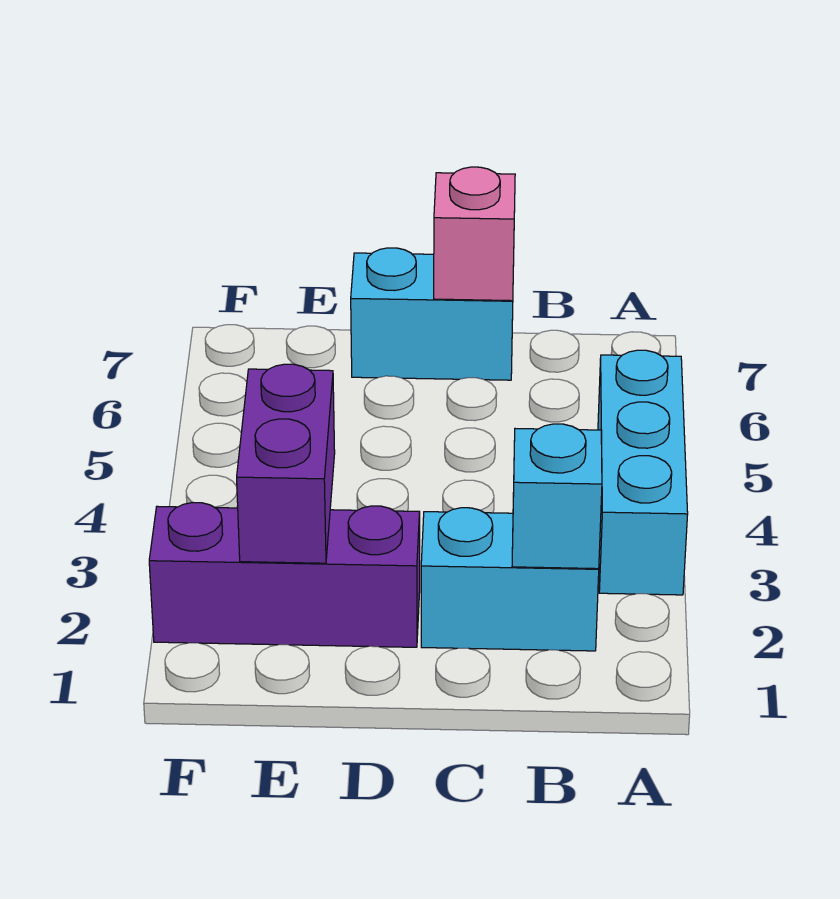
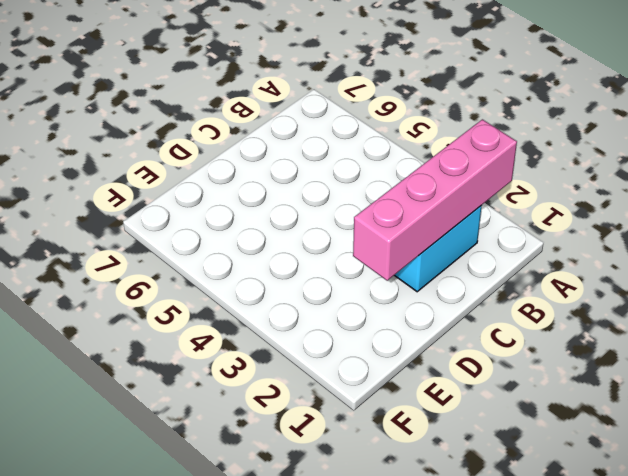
pink 1x4 brick [353,119,517,281] -> cyan 1x1 brick [512,424,602,569]
none -> cyan 1x3 brick [598,350,688,595]
none -> cyan 1x2 brick [351,248,513,380]

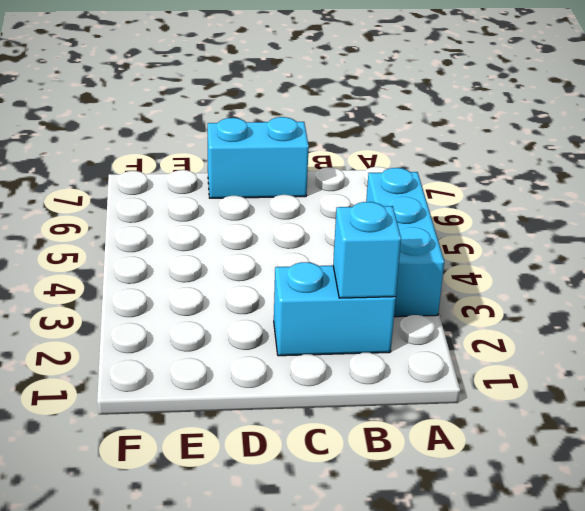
none -> purple 1x3 brick [149,503,420,647]
none -> pink 1x1 brick [434,167,515,301]

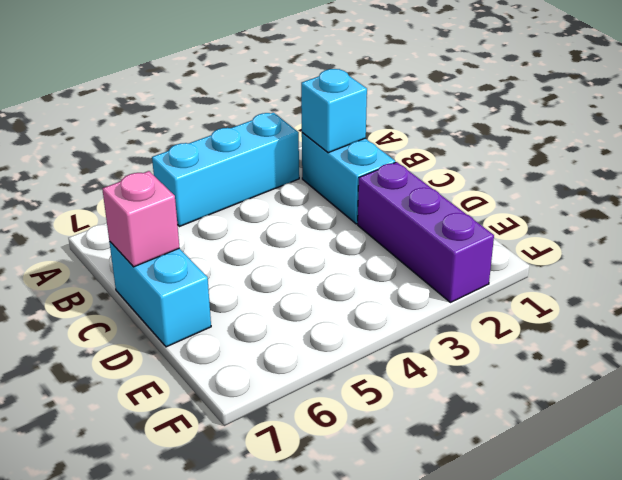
none -> purple 1x2 brick [237,364,335,563]

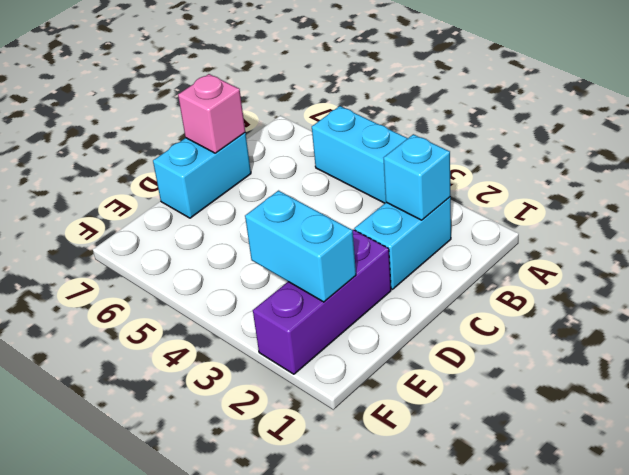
cyan 1x2 brick [245,191,356,302] -> purple 1x2 brick [237,364,335,563]

